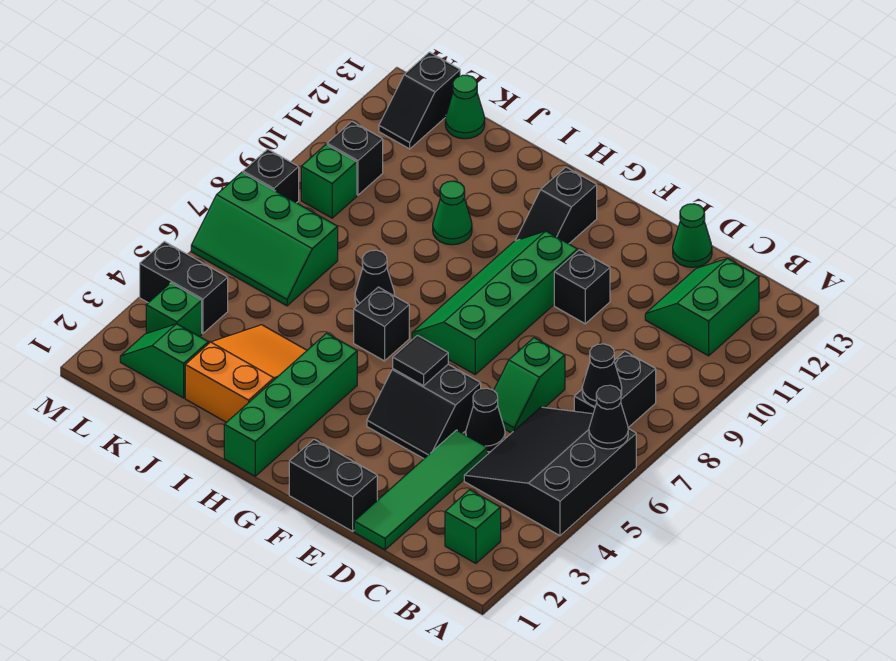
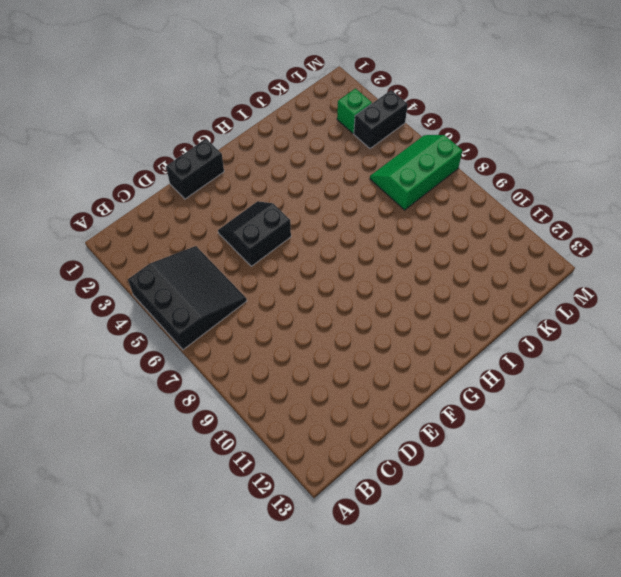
none -> green 1x1 brick [445,490,501,563]
none -> black 1x2 brick [574,351,656,428]
none -> green 2x2 slope [645,258,759,356]
none -> green 1x4 tile [354,430,487,550]

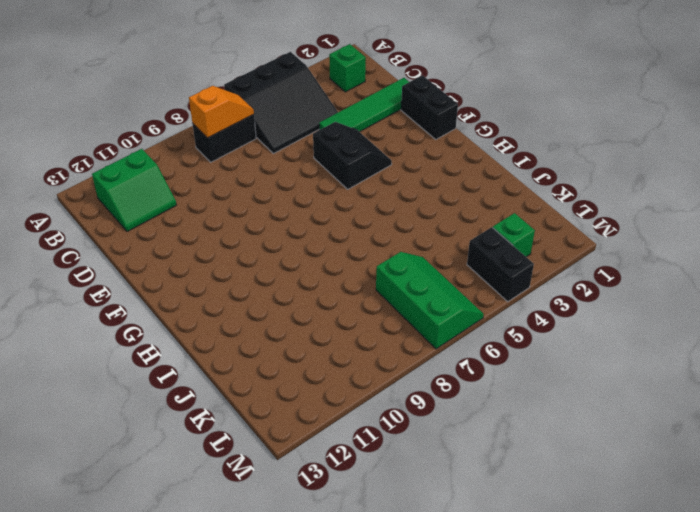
orange 1x2 slope [189,86,254,138] -> black 1x1 cone [582,344,622,406]
none -> black 1x1 cone [466,388,505,452]
none -> green 1x2 slope [494,338,565,433]
none -> green 1x1 cone [673,204,712,267]
none -> black 1x1 brick [554,250,610,324]

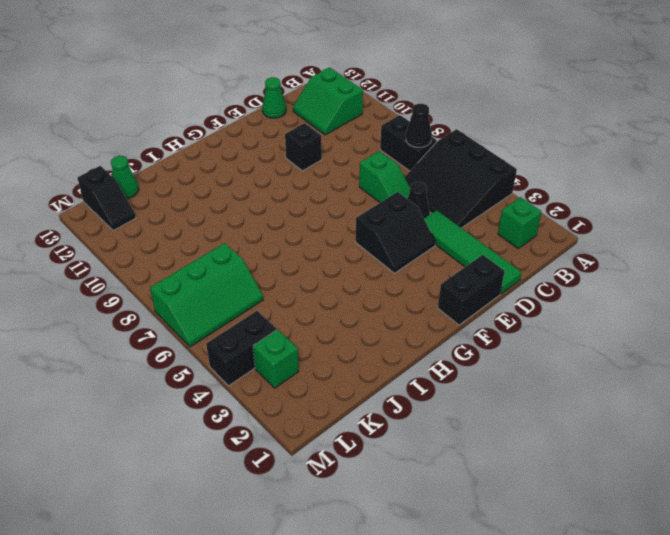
none -> green 2x4 slope [412,231,578,374]
none -> black 1x2 slope [515,167,597,244]
none -> green 1x4 brick [224,333,357,476]
none -> black 1x1 brick [354,287,409,361]

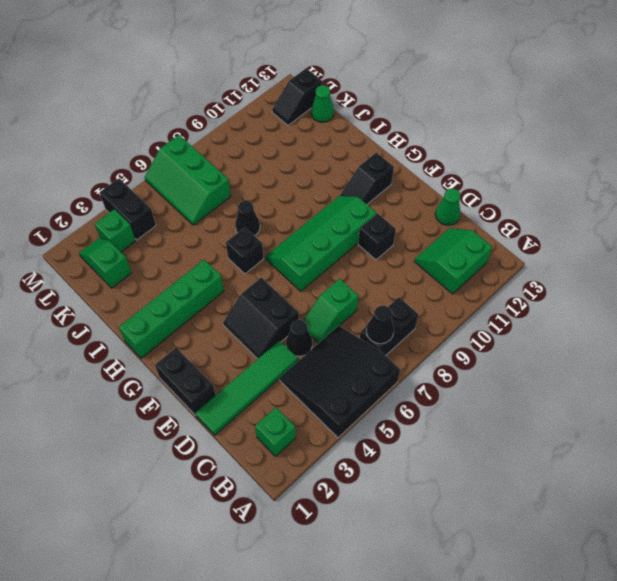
none -> orange 2x3 slope [185,325,307,422]
none -> green 1x1 cone [433,181,472,245]
none -> green 1x1 brick [301,145,357,218]
none -> black 1x1 brick [327,122,383,195]

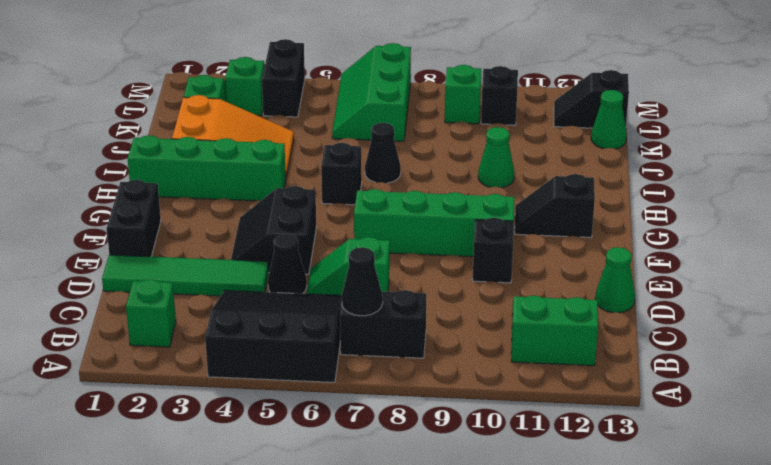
none -> black 1x1 brick [243,149,299,203]
none -> black 1x1 cone [589,385,628,449]
none -> black 1x1 tile [393,335,448,386]

